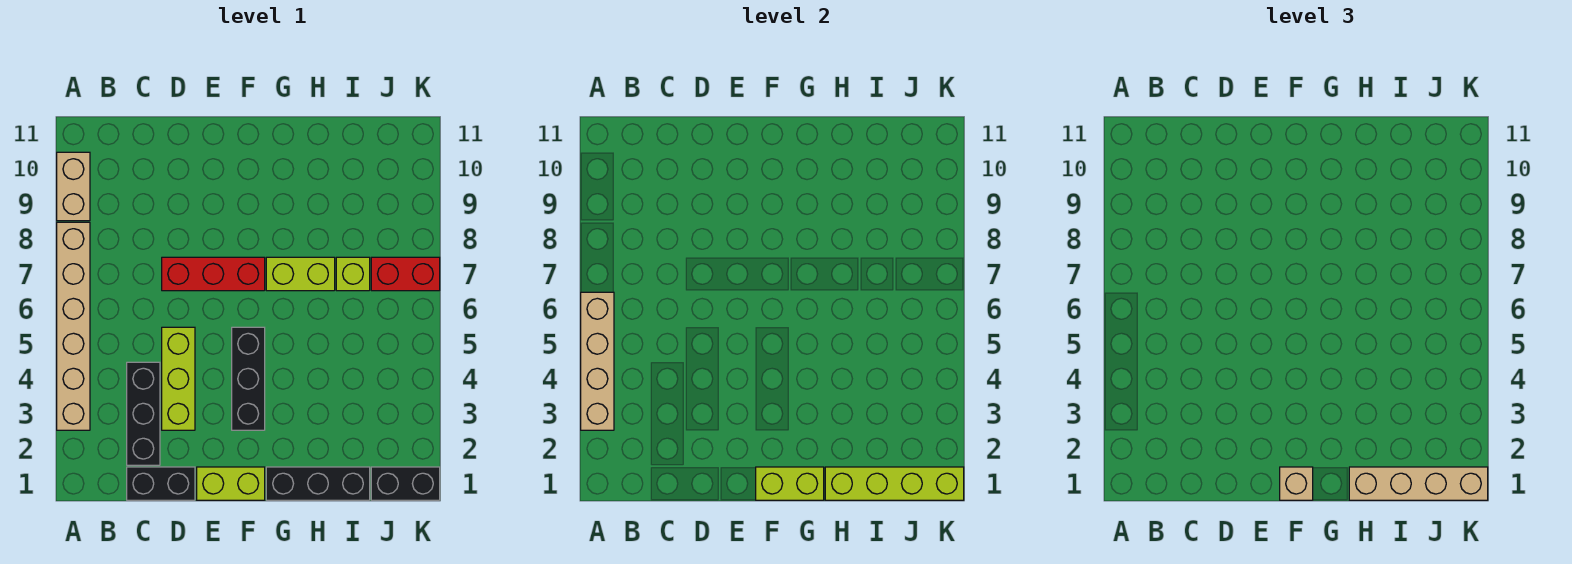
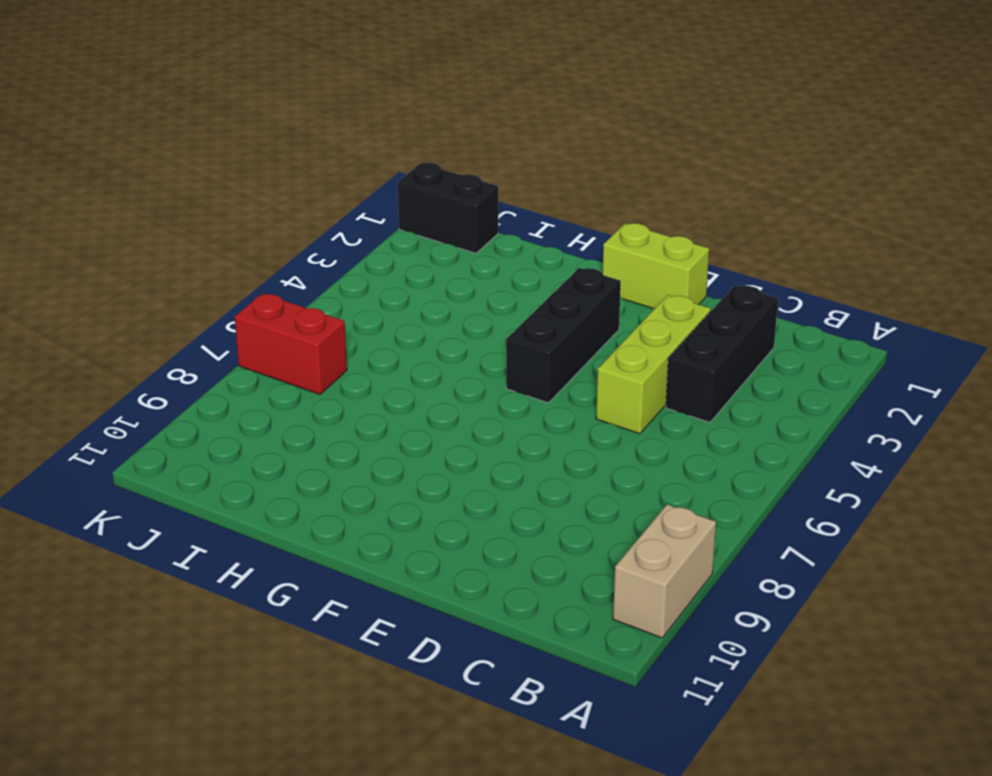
none -> tan 1x6 brick [57,222,90,430]
none -> black 1x2 brick [127,467,195,500]
none -> red 1x3 brick [162,257,265,291]

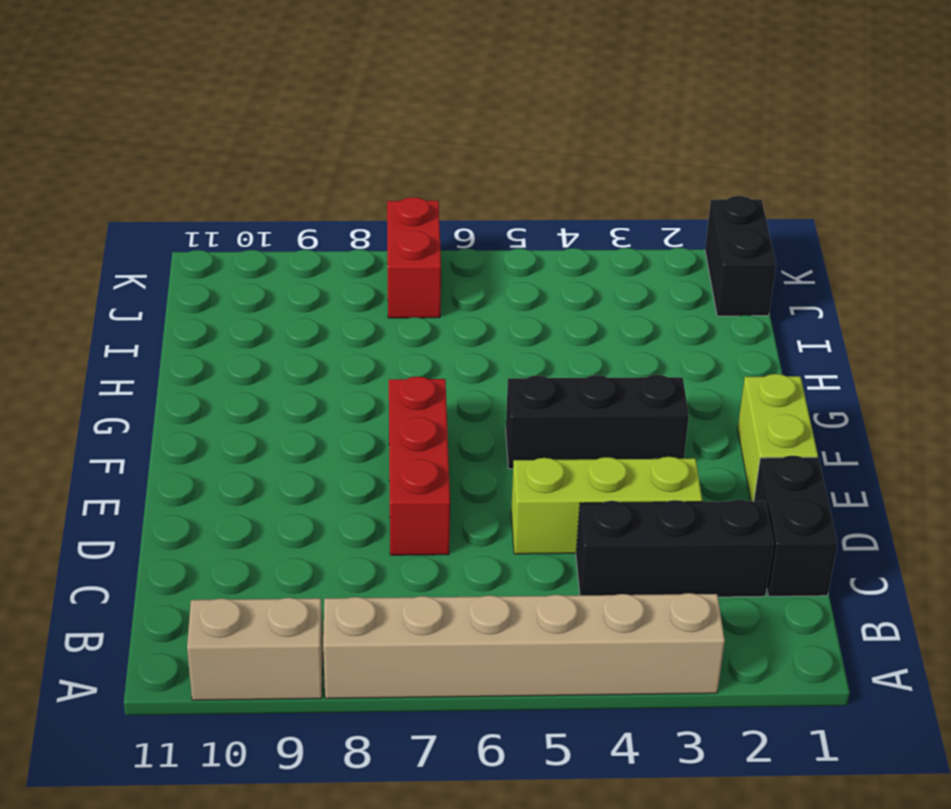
none -> black 1x3 brick [266,467,370,500]
none -> lime 1x2 brick [266,257,335,291]
none -> lime 1x1 brick [336,257,370,291]

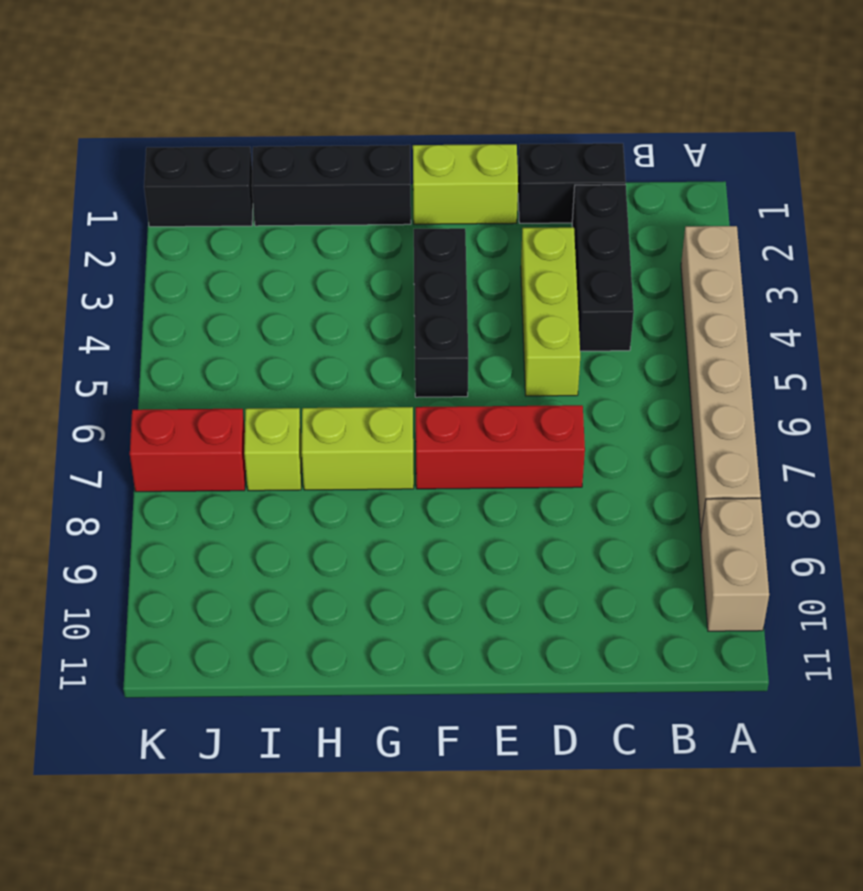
none -> tan 1x4 brick [581,292,614,430]
none -> lime 1x2 brick [756,467,824,500]
none -> lime 1x4 brick [825,467,964,500]

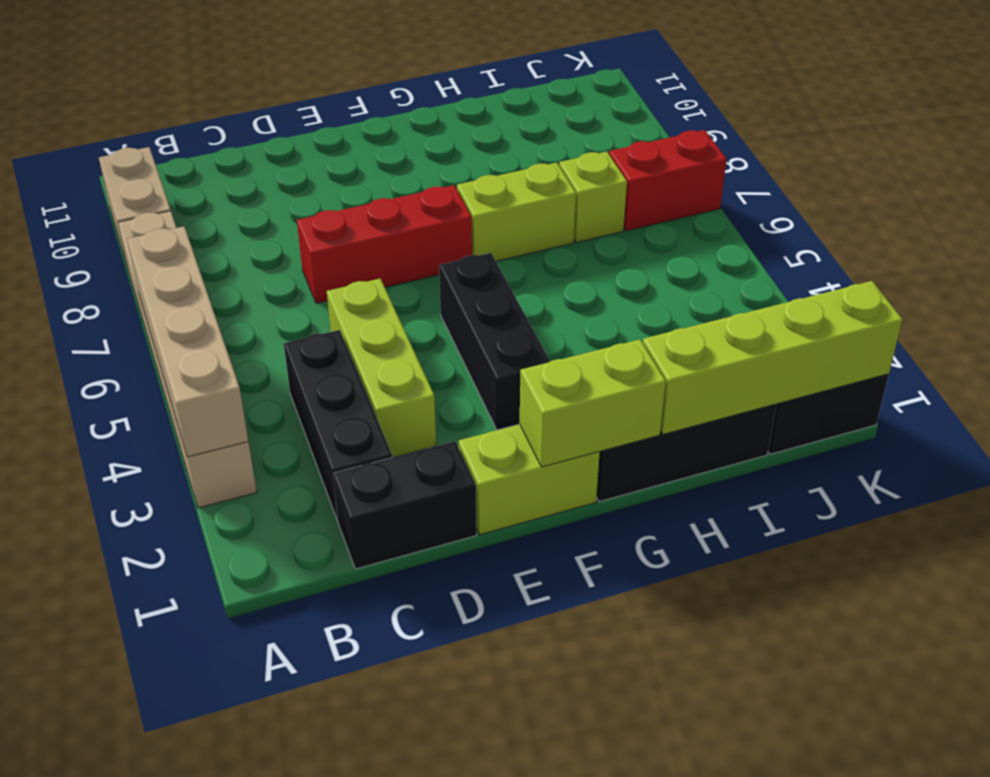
none -> tan 1x1 brick [1280,467,1313,500]
none -> tan 1x4 brick [1349,467,1488,500]

